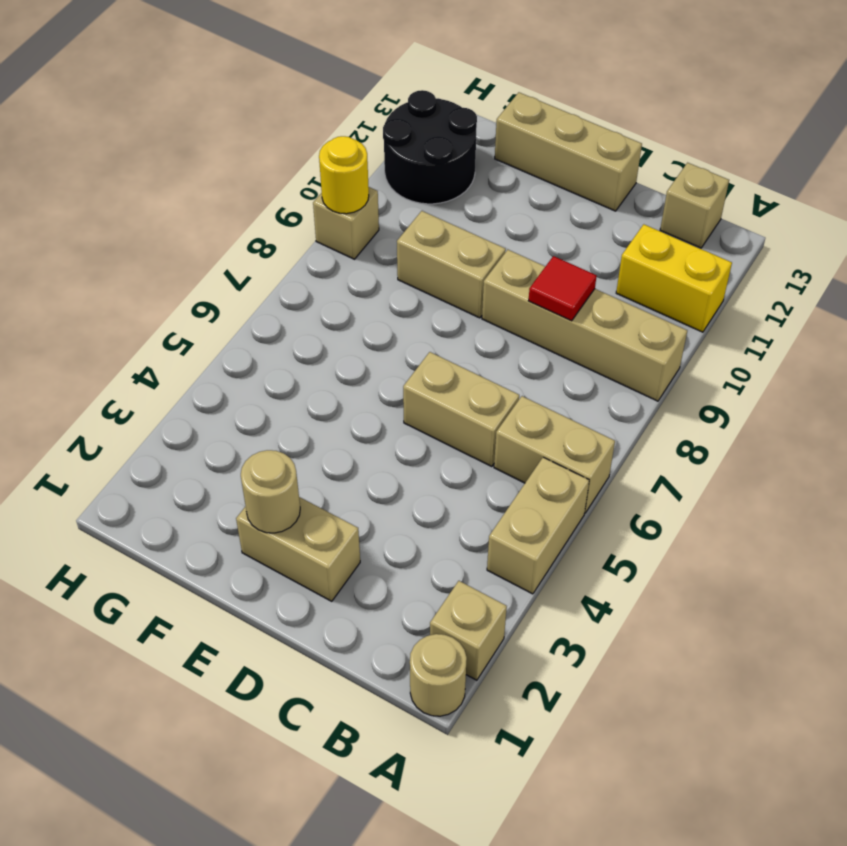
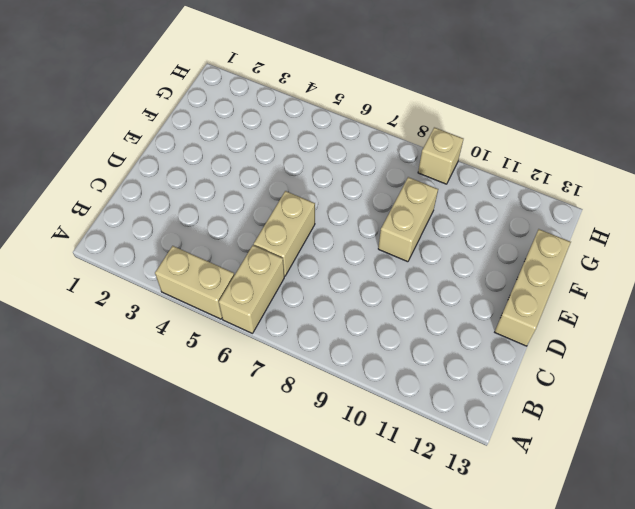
none -> tan 1x1 round brick [410,634,467,716]
none -> tan 1x1 brick [430,581,507,680]
none -> tan 1x4 brick [482,250,687,401]

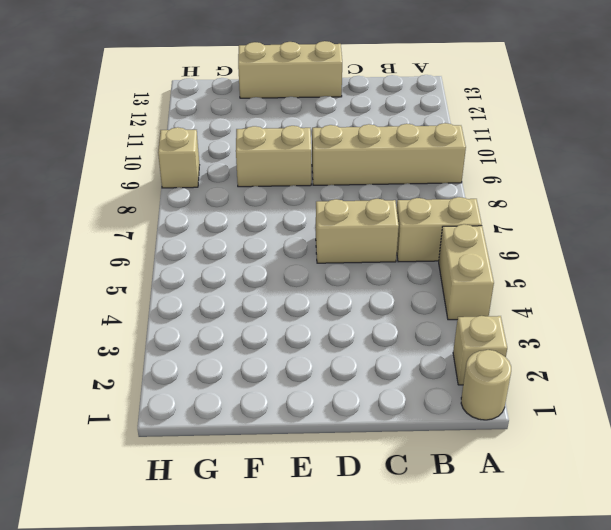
none -> yellow 1x2 brick [616,224,732,332]
none -> tan 1x1 brick [660,163,729,248]
none -> tan 1x2 brick [236,497,360,601]

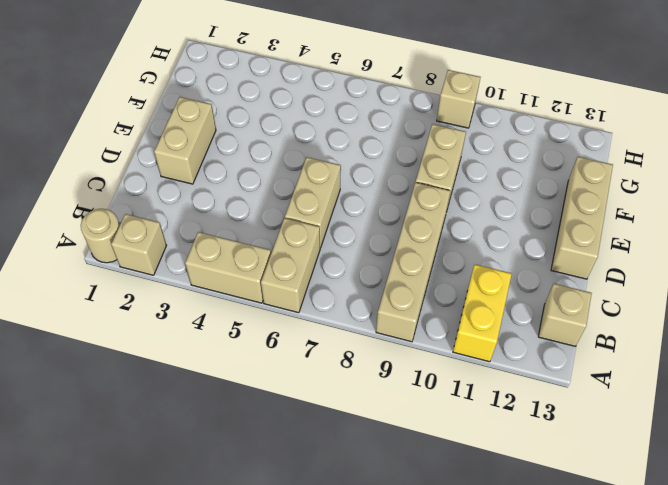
none -> black 2x2 round brick [383,90,477,204]
none -> red 1x1 tile [528,256,597,321]
none -> tan 1x1 round brick [241,450,300,533]

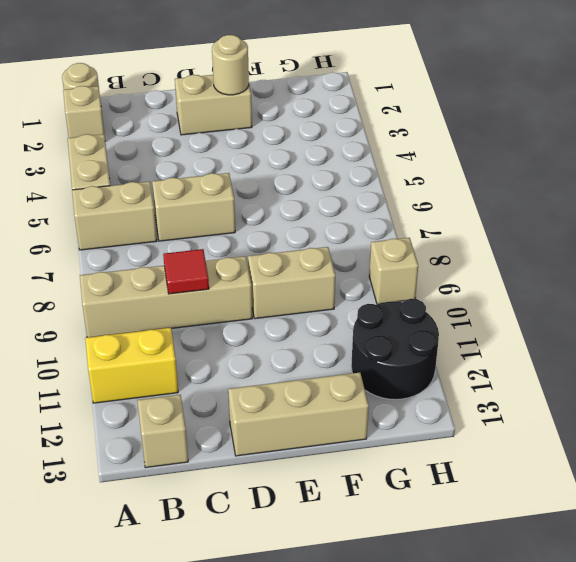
none -> yellow 1x1 round brick [319,136,369,214]

